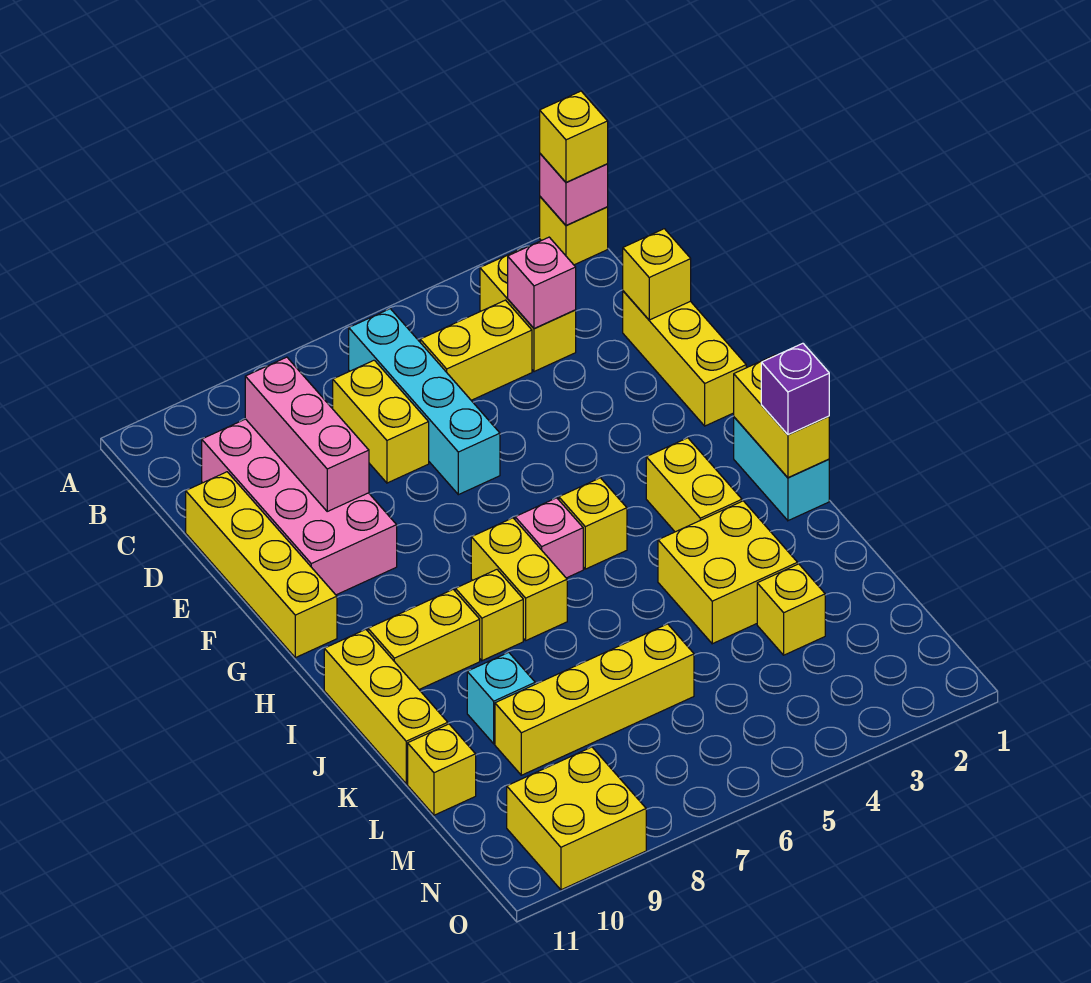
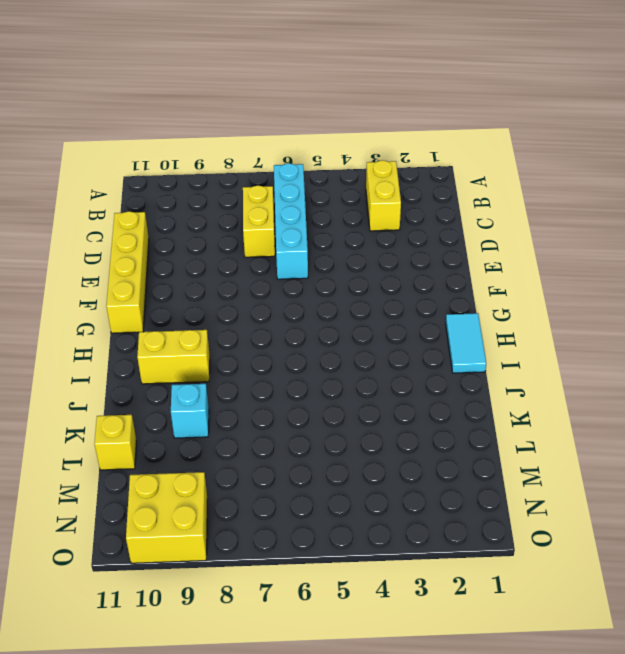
cyan 1x2 tile [446,313,486,373] -> cyan 1x2 brick [734,417,829,521]
none -> yellow 1x1 brick [540,197,608,265]
none -> yellow 1x2 brick [420,300,532,400]
none -> pink 2x4 brick [202,419,397,595]

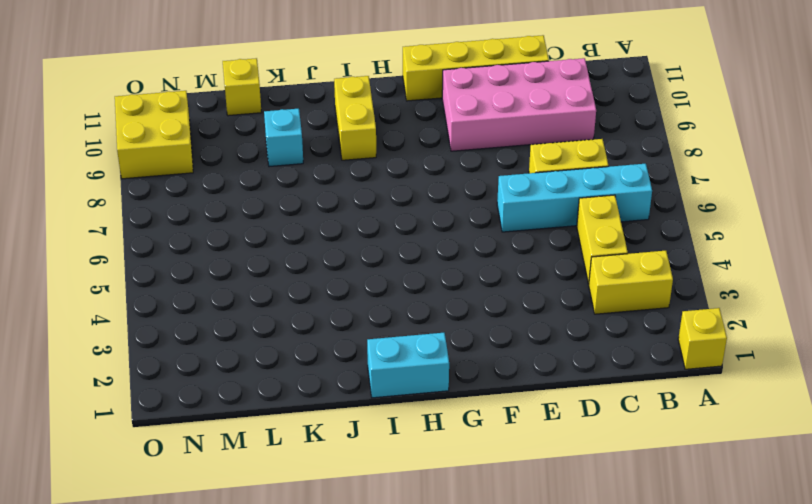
none -> yellow 1x3 brick [623,291,746,426]
none -> yellow 1x2 brick [646,438,742,532]
none -> yellow 1x1 brick [559,478,627,569]

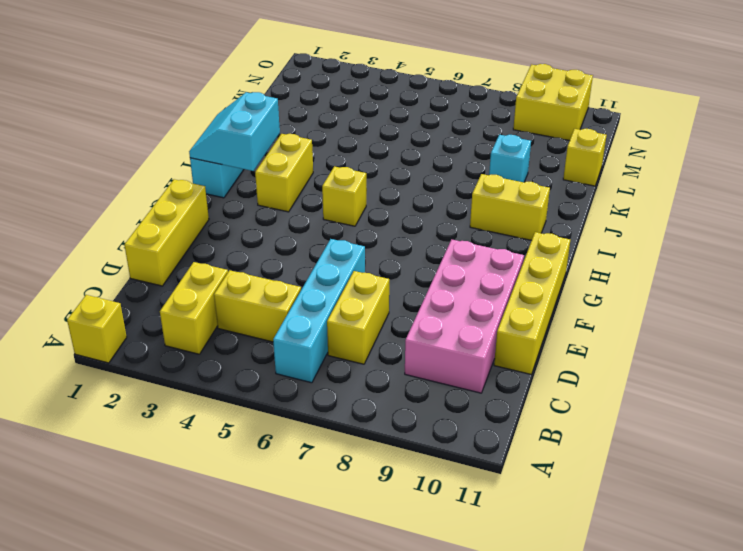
cyan 2x2 slope [189,92,280,171] -> yellow 1x2 brick [734,355,829,478]
none -> pink 1x1 brick [515,498,583,578]
none -> yellow 1x2 brick [471,518,567,640]
none -> yellow 1x1 brick [455,570,523,661]

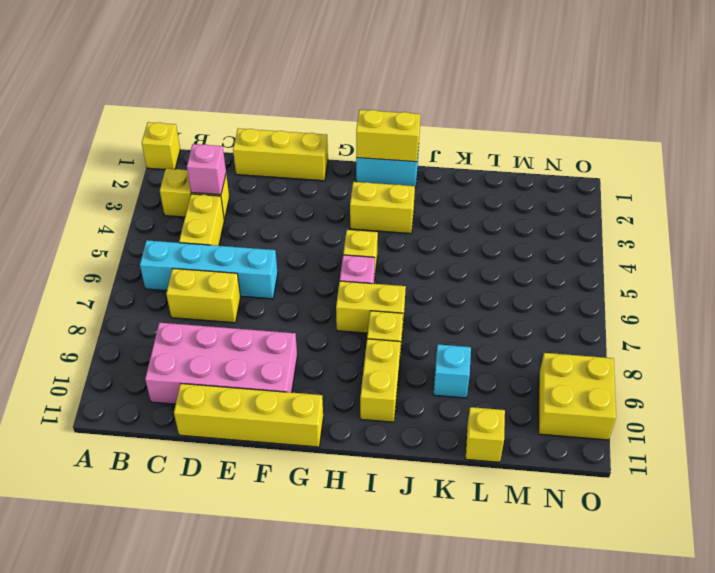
none -> yellow 1x3 brick [324,629,448,784]
none -> yellow 2x2 brick [658,501,798,644]
none -> yellow 1x1 brick [757,564,825,655]

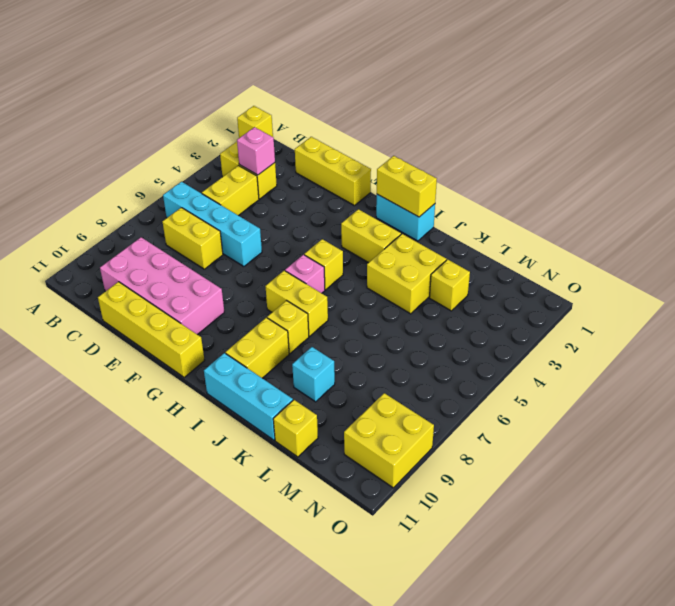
cyan 1x3 brick [204,353,293,440] -> yellow 1x3 brick [324,629,448,784]
none -> yellow 1x4 brick [495,624,694,775]
none -> pink 1x1 brick [540,154,608,225]
none -> pink 1x3 brick [245,357,369,511]

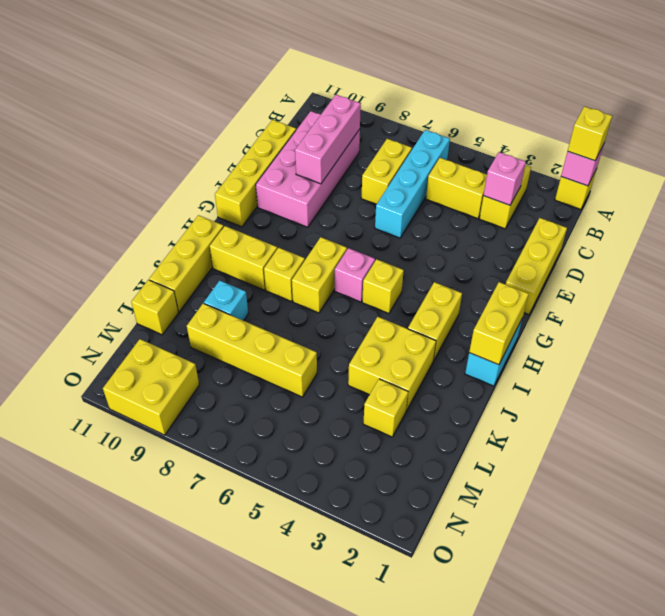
none -> yellow 1x1 brick [623,229,691,320]
none -> purple 1x1 brick [761,343,829,435]

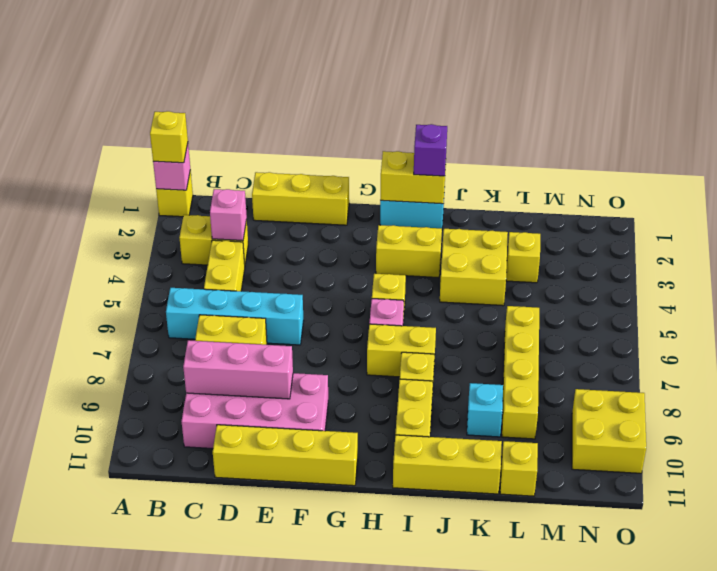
none -> yellow 1x1 brick [623,229,691,320]

